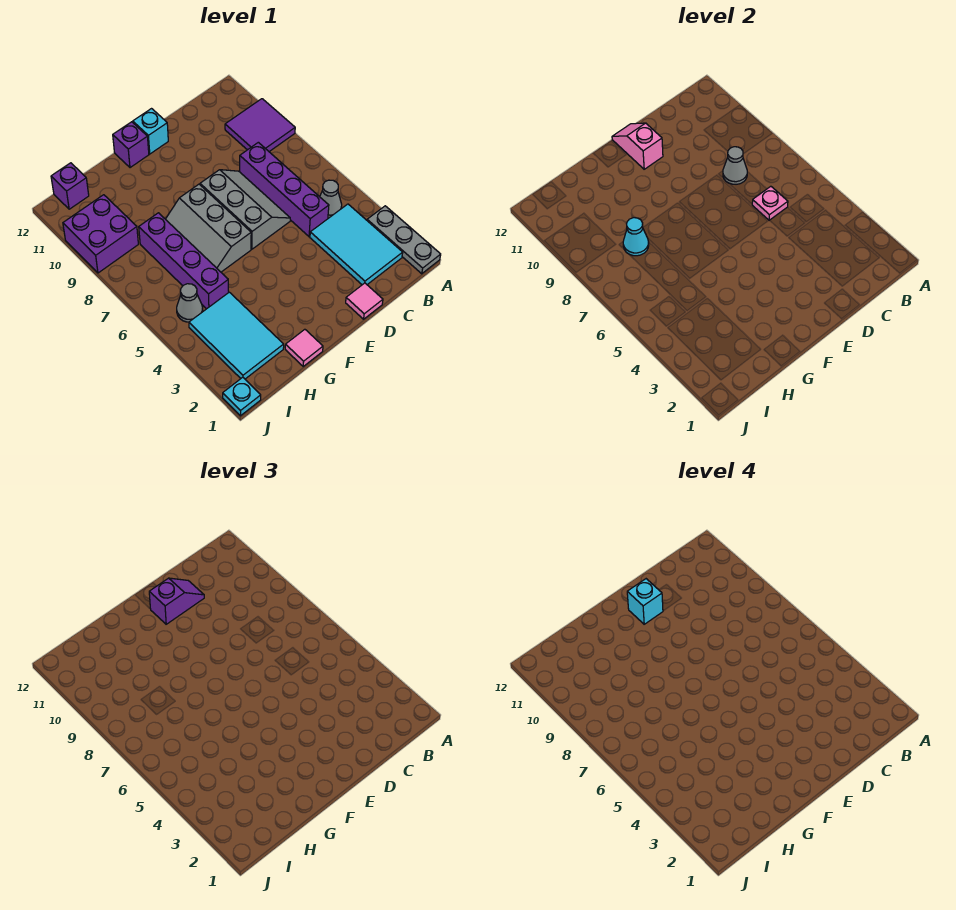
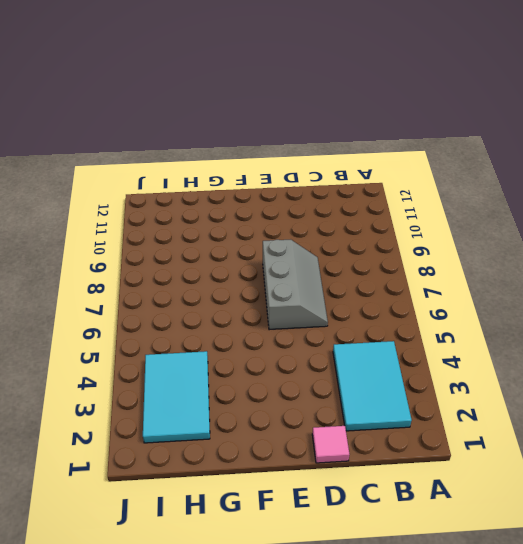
none -> grey 1x3 plate [367,206,441,274]
none -> purple 2x2 tile [225,99,295,152]
none -> grey 1x1 cone [320,180,342,218]

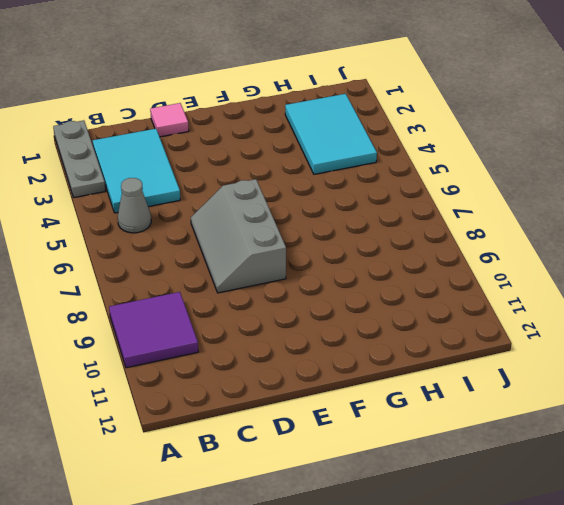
none -> purple 1x4 brick [240,142,329,237]
none -> cyan 1x1 brick [133,109,168,154]
none -> grey 2x3 slope [166,184,251,272]

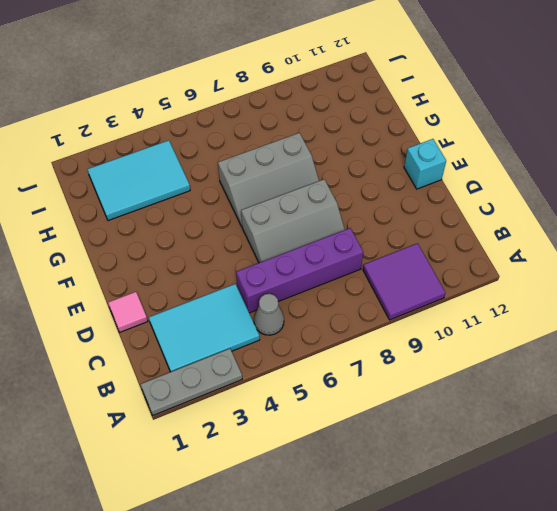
grey 2x3 slope [218,133,319,226] -> grey 2x3 slope turned to [166,184,251,272]
none -> purple 1x1 brick [113,122,149,168]
none -> pink 1x1 tile [285,329,323,366]
none -> purple 1x4 brick [139,213,229,309]

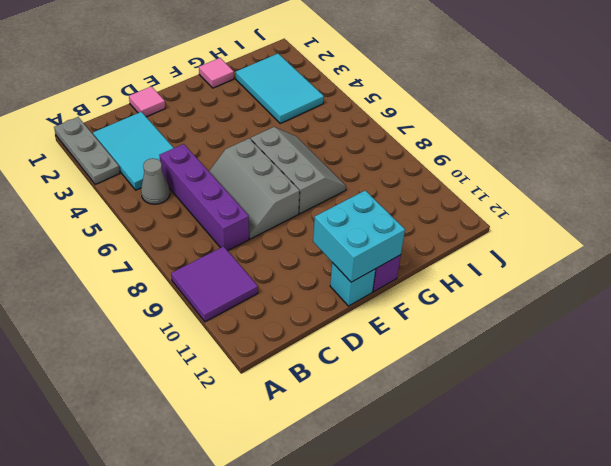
cyan 2x2 brick [313,191,405,282] -> pink 1x2 slope [612,123,663,169]
none -> purple 1x4 brick [139,213,229,309]
none -> grey 1x1 cone [177,284,203,322]
none -> purple 2x2 brick [63,195,138,273]

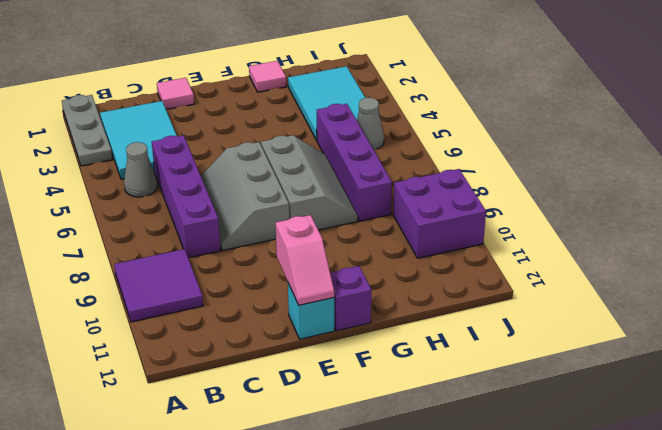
none -> purple 1x1 brick [51,163,89,209]
none -> cyan 1x1 plate [223,377,261,416]
none -> pink 1x1 plate [752,186,788,220]

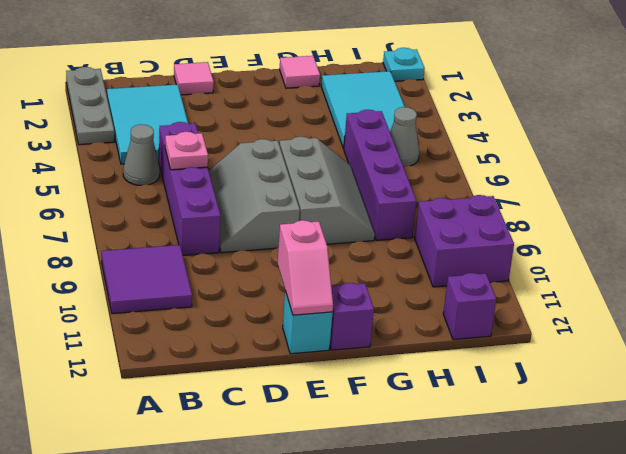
none -> grey 1x1 cone [723,147,747,184]
none -> cyan 1x1 cone [623,218,649,256]
none -> purple 1x2 slope [149,578,204,624]

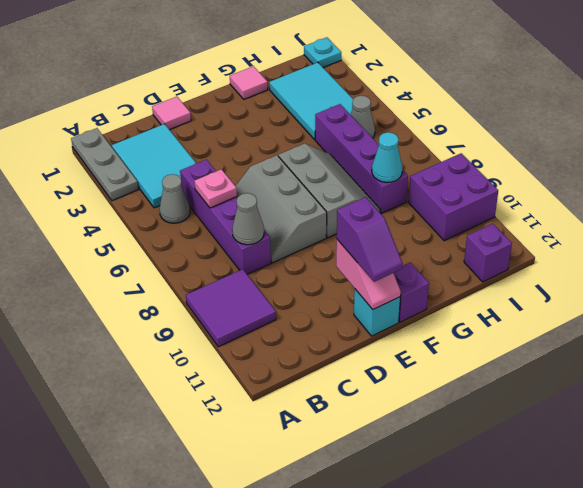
purple 1x2 slope [337,197,403,282] -> purple 1x2 slope turned to [149,578,204,624]
none -> cyan 1x1 brick [627,579,663,624]

